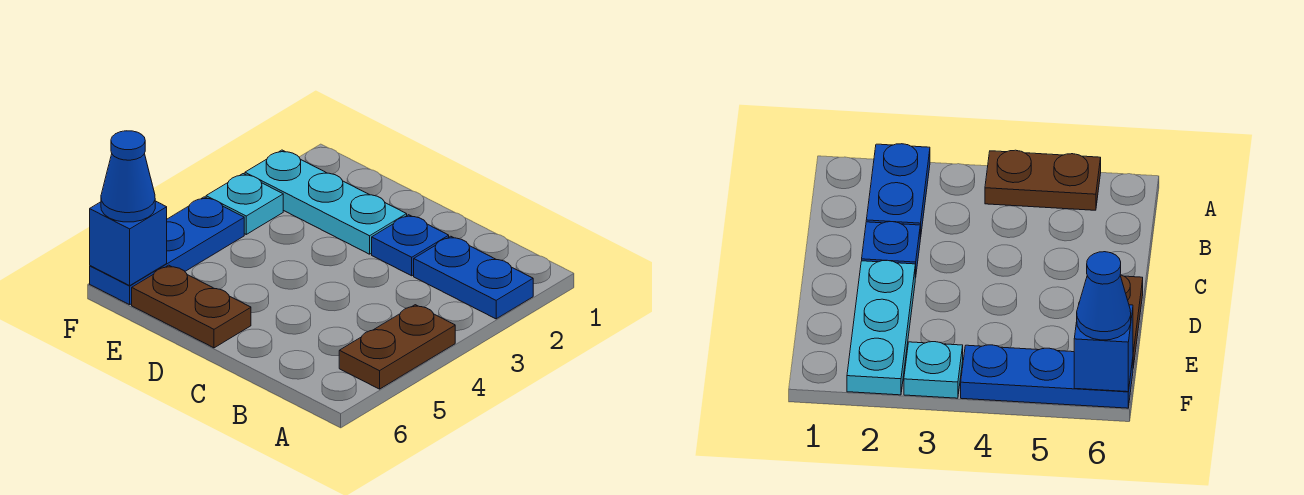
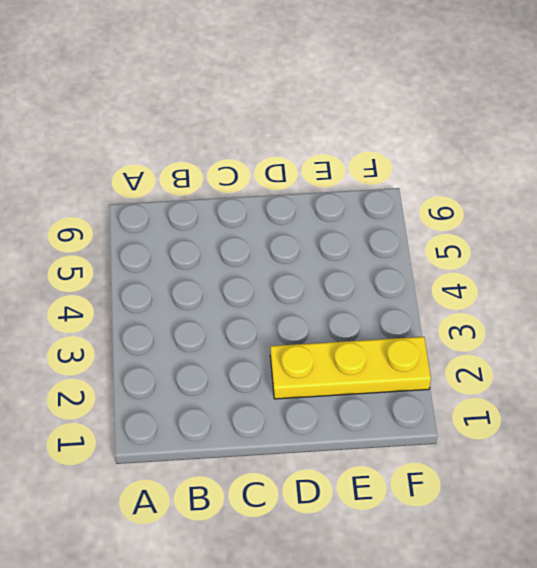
yellow 1x3 plate [270,337,431,399] -> cyan 1x3 plate [245,150,407,254]
none -> blue 1x2 plate [414,236,533,319]
none -> brown 1x2 plate [339,305,455,389]

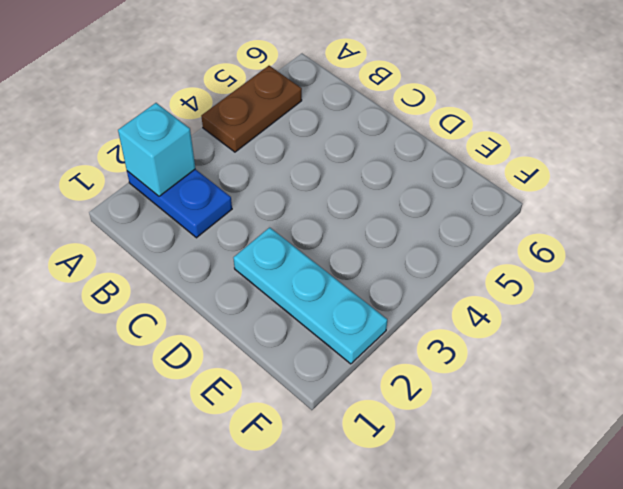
cyan 1x1 brick [118,103,195,196] -> none
none -> blue 1x1 plate [372,215,449,276]
none -> brown 1x2 plate [132,265,251,348]

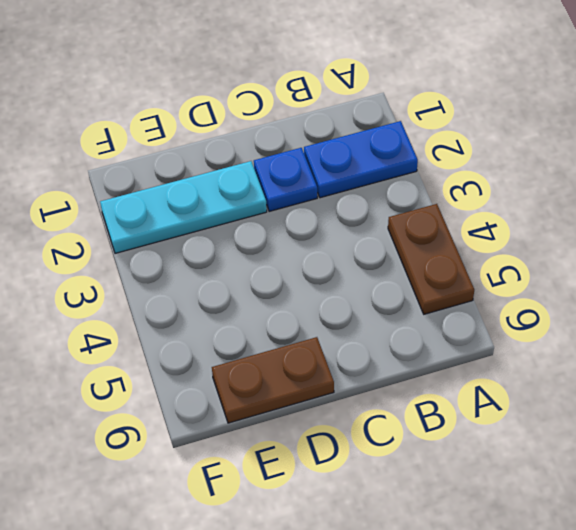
none -> cyan 1x1 plate [206,174,283,234]
none -> blue 1x3 plate [90,197,244,305]

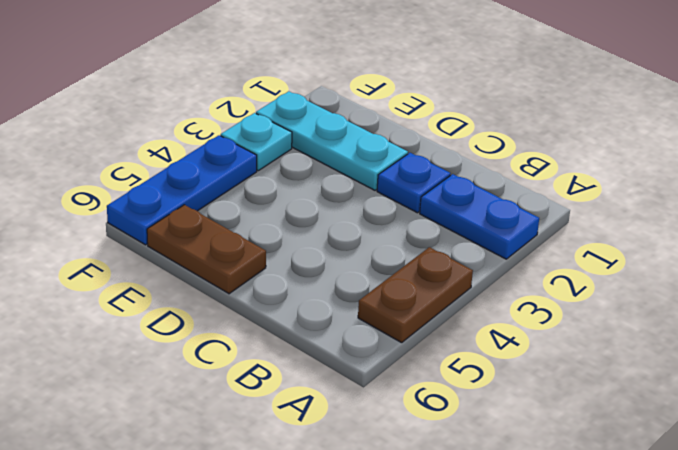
none -> blue 1x1 brick [90,201,167,286]
none -> blue 1x1 cone [101,131,155,222]

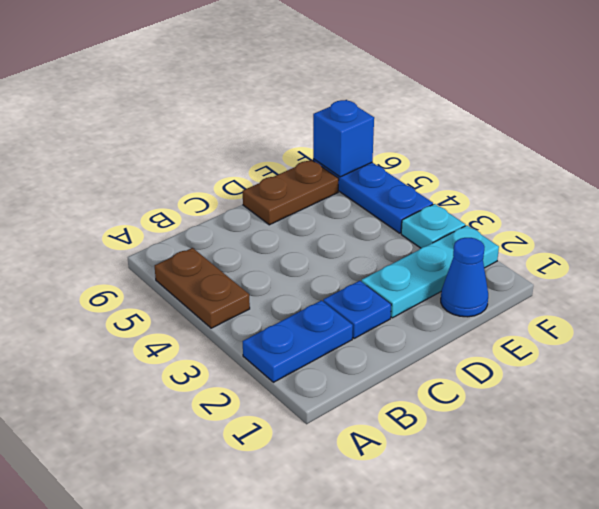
blue 1x1 cone [441,238,488,317] -> blue 1x1 cone moved to [101,131,155,222]

